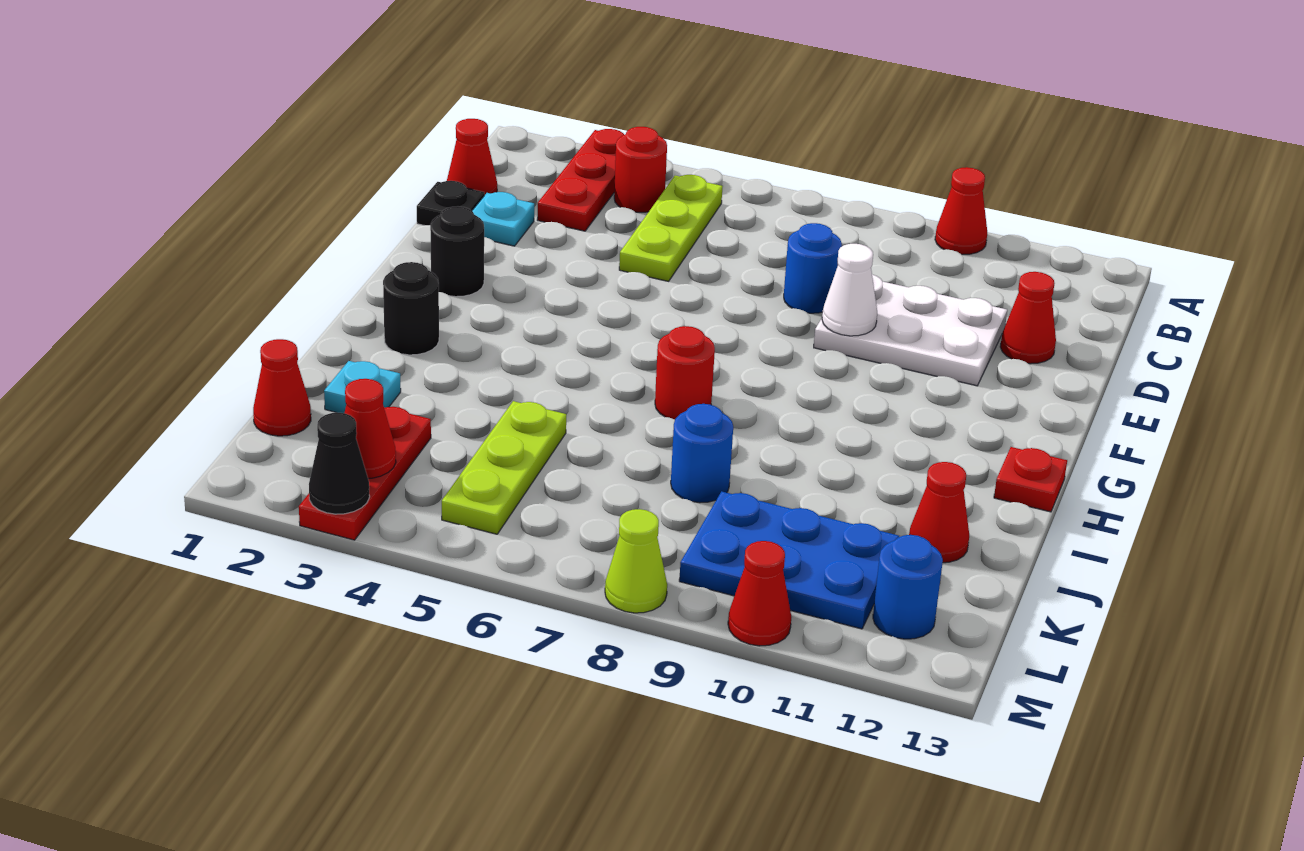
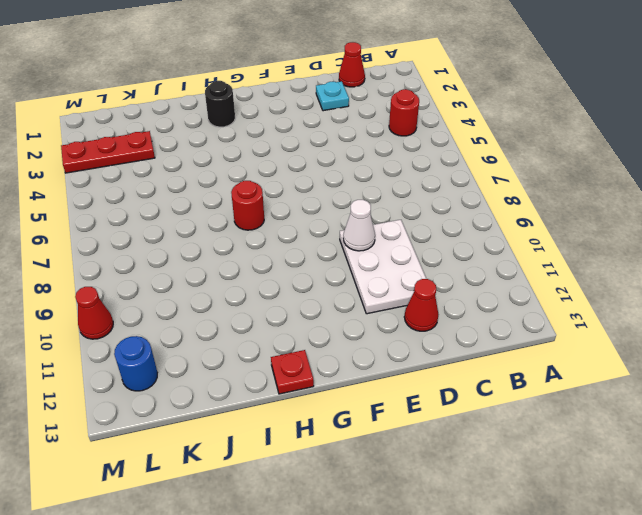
none -> red 1x3 plate [537,129,624,231]
none -> red 1x1 cone [935,167,987,254]
none -> lime 1x3 plate [619,175,723,281]

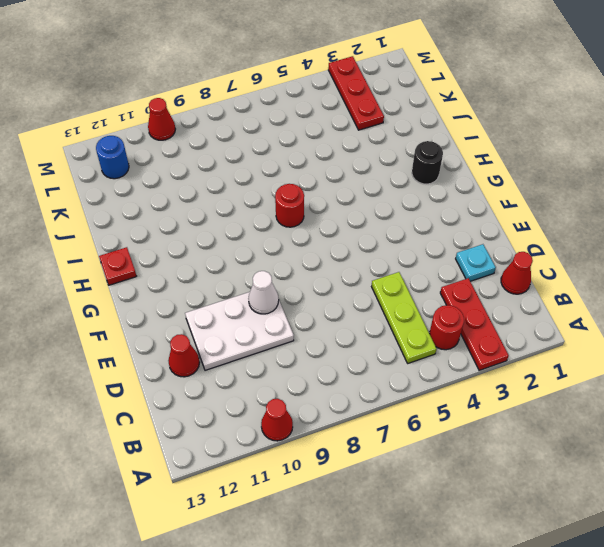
none -> black 1x1 plate [417,181,484,225]
none -> blue 1x1 round brick [784,223,842,313]
none -> black 1x1 round brick [430,206,484,297]

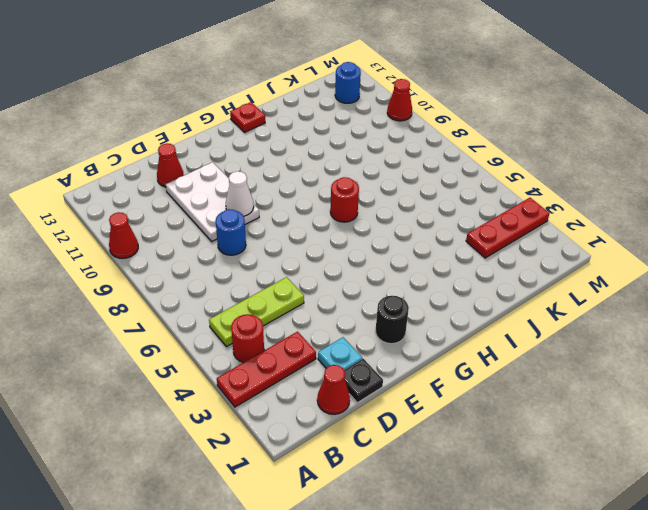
none -> black 1x1 round brick [383,262,439,355]
none -> cyan 1x1 plate [324,361,401,413]
none -> lime 1x3 plate [442,401,566,534]

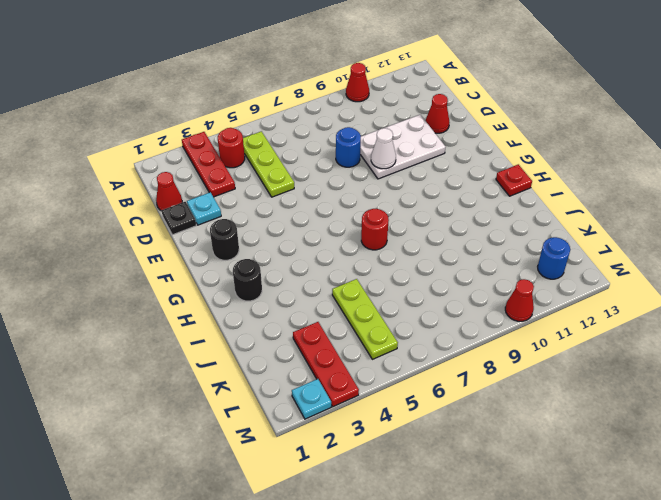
cyan 1x1 plate [292,379,331,419] -> cyan 1x1 plate moved to [324,361,401,413]
none -> blue 1x1 round brick [671,404,733,503]
none -> red 1x1 cone [909,462,969,563]
none -> red 1x1 cone [253,339,311,436]

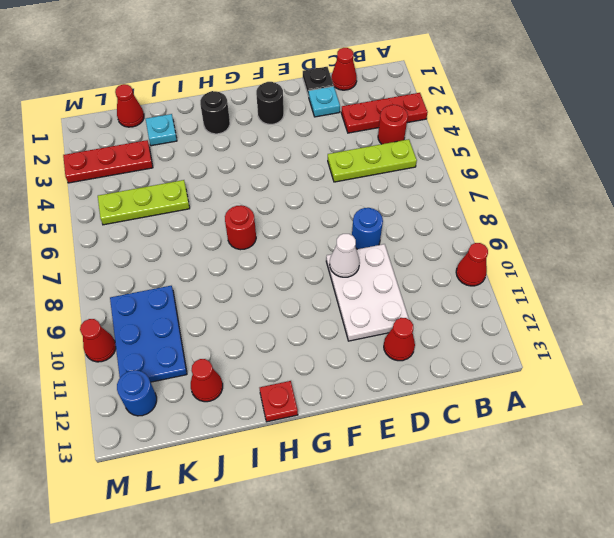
none -> blue 1x1 round brick [671,404,733,503]
none -> lime 1x1 cone [605,509,667,613]
none -> red 1x1 cone [345,379,396,478]

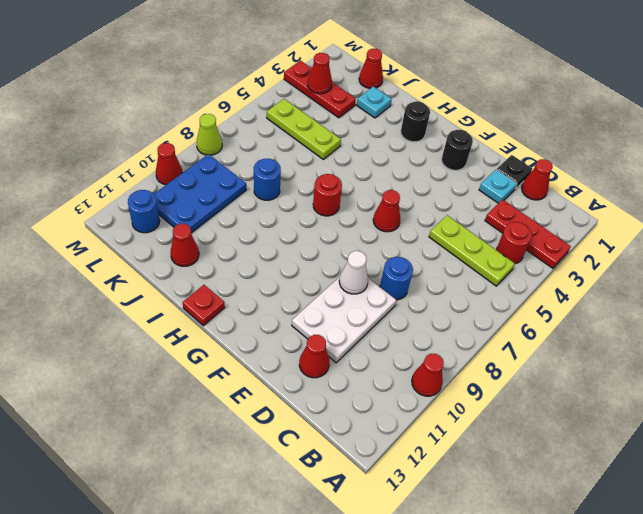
red 1x1 cone [373,190,400,232] -> none
none -> black 1x1 cone [309,413,370,514]

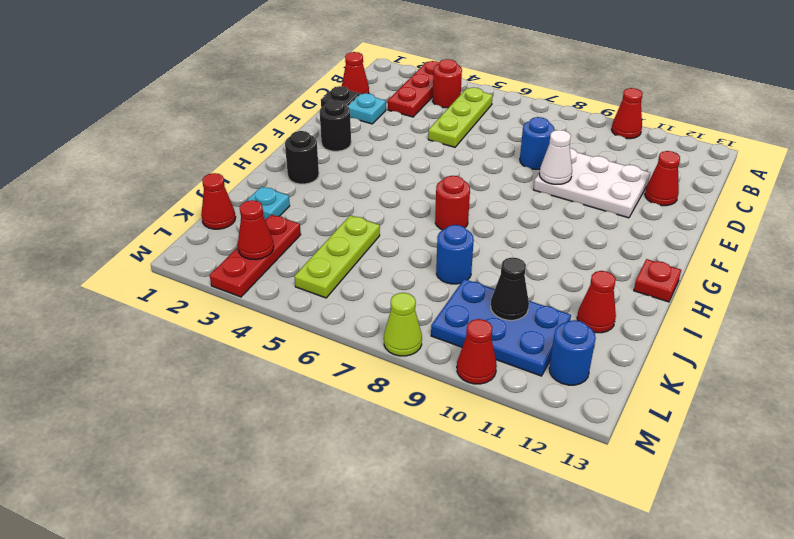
black 1x1 cone [491,257,529,320] -> black 1x1 cone moved to [309,413,370,514]

